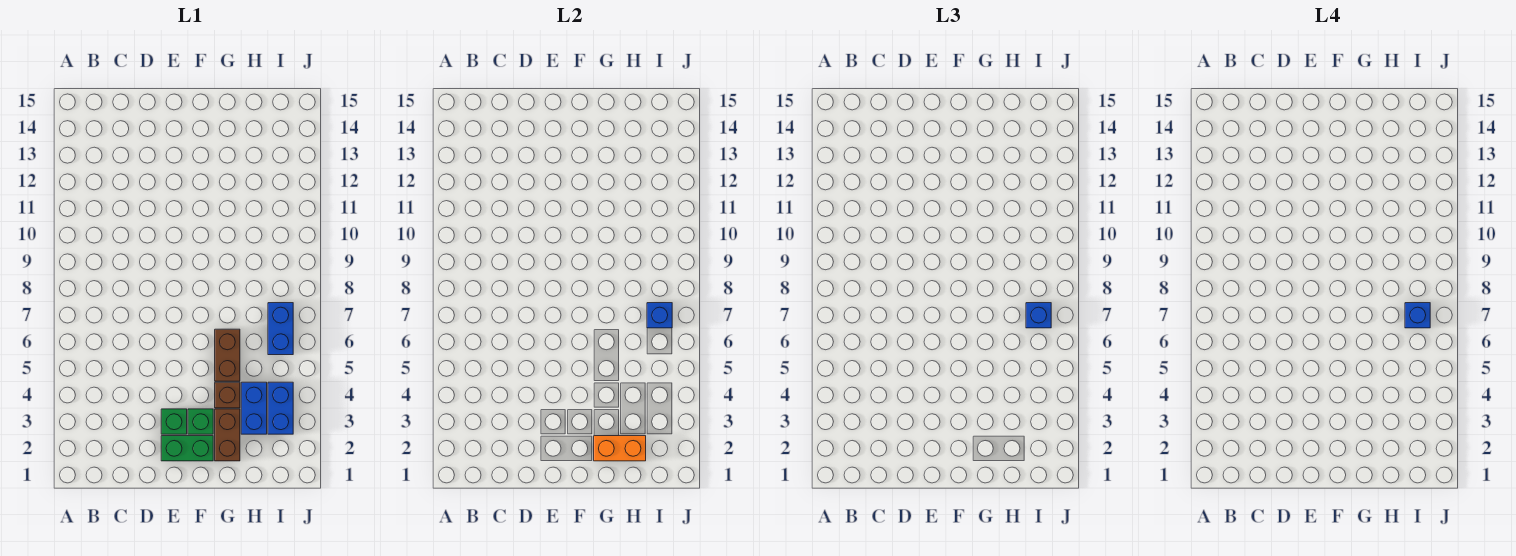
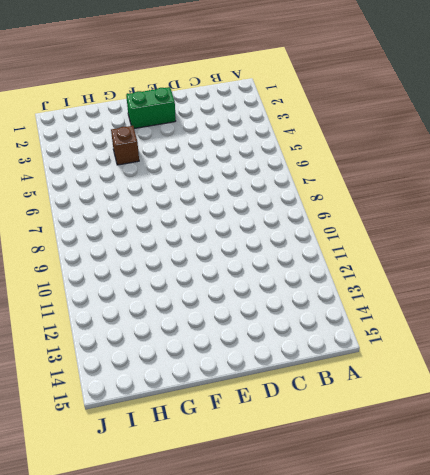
none -> green 1x1 brick [161,409,187,434]
none -> green 1x1 brick [188,409,213,434]
none -> brown 1x2 brick [215,409,240,461]

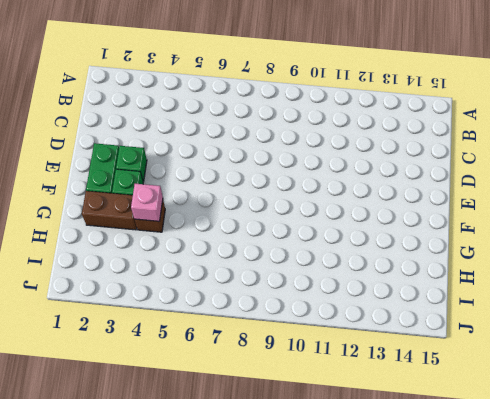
pink 1x1 brick [131,184,163,221] -> none
none -> brown 1x2 brick [215,329,240,381]
none -> blue 1x2 brick [241,382,267,434]
none -> blue 1x2 brick [268,382,293,434]

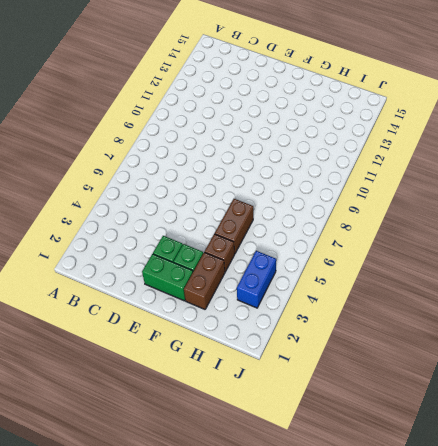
none -> blue 1x2 brick [241,382,267,434]
none -> blue 1x2 brick [268,303,293,355]
none -> orange 1x2 brick [594,436,646,461]

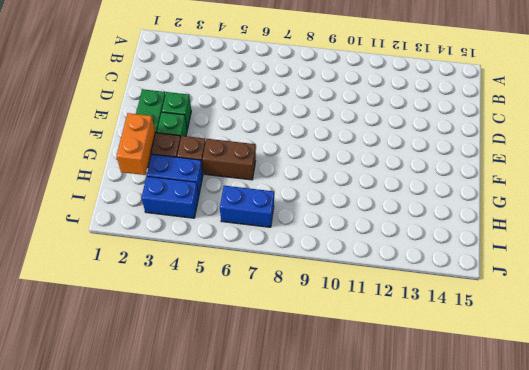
none -> blue 1x1 brick [647,303,672,328]
none -> blue 1x1 brick [1026,303,1051,328]
none -> blue 1x1 brick [1405,303,1430,328]

